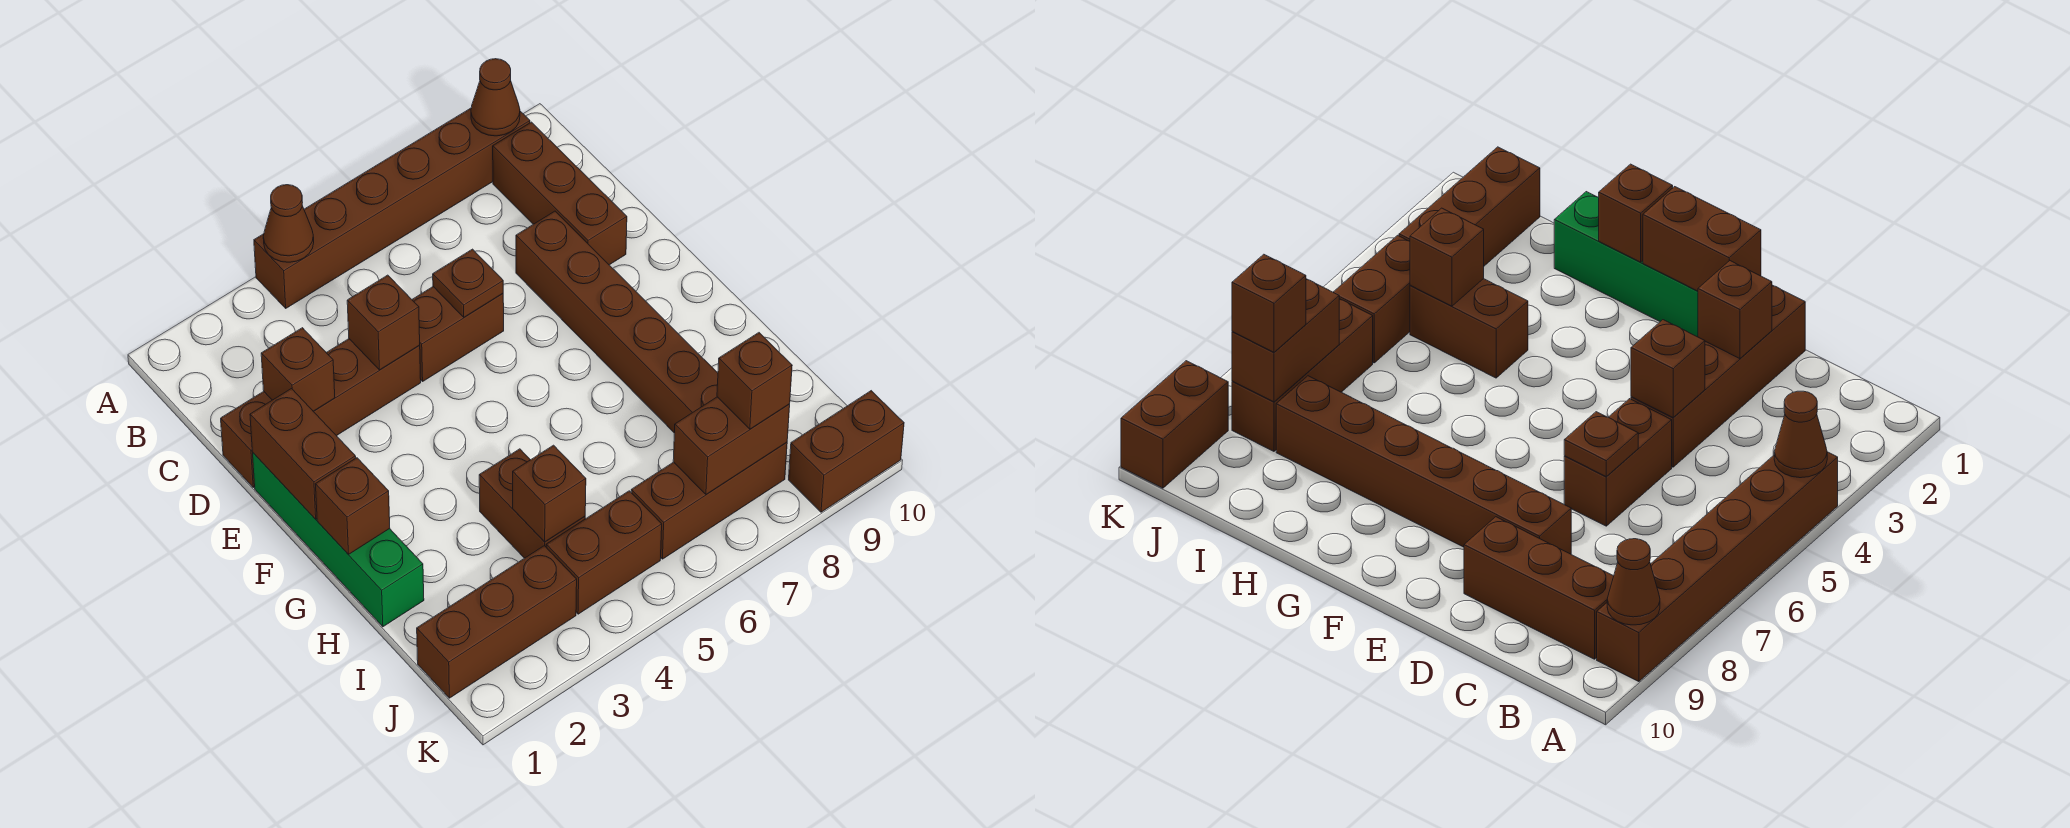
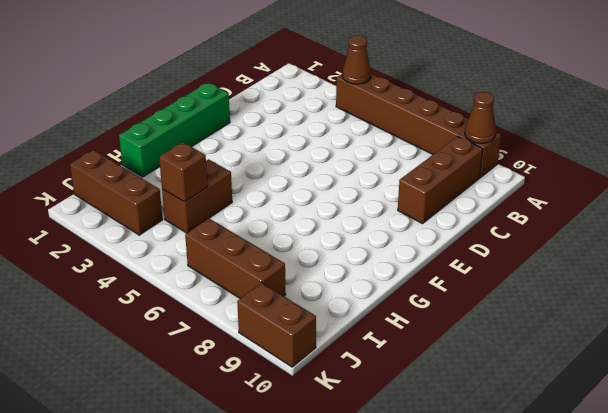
none -> brown 1x4 brick [221,339,421,487]
none -> brown 1x2 brick [412,287,504,381]
none -> brown 1x6 brick [516,211,718,432]

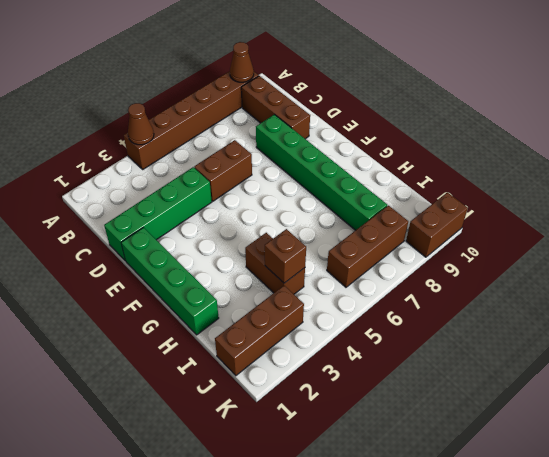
green 1x4 brick [104,167,212,261] -> brown 1x4 brick [221,339,421,487]
green 1x6 brick [256,114,387,230] -> brown 1x6 brick [516,211,718,432]
none -> brown 1x2 brick [546,491,662,614]
none -> brown 1x1 brick [261,328,335,411]
none -> brown 1x1 brick [347,275,420,370]

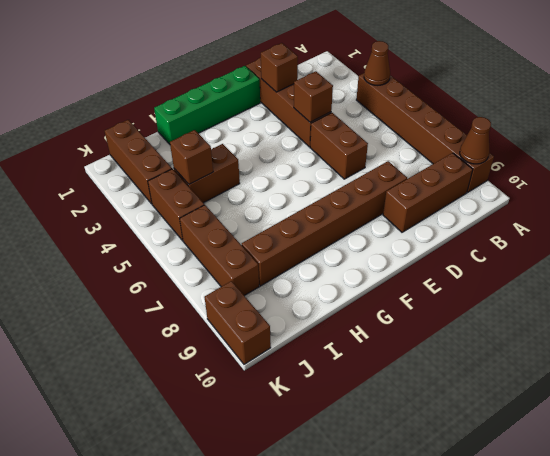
none -> brown 1x1 plate [433,249,503,317]
none -> brown 1x2 brick [250,389,356,519]
none -> brown 1x1 brick [316,458,390,554]

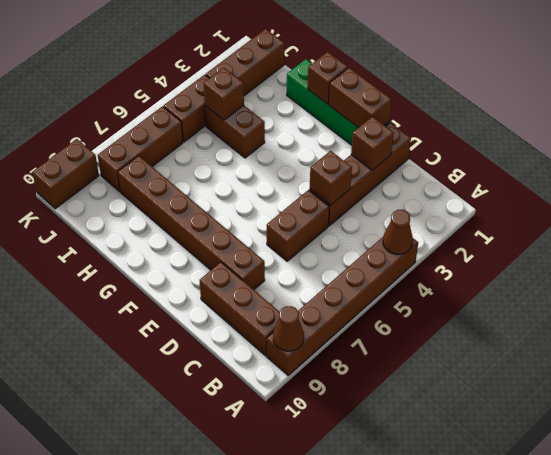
none -> brown 1x1 plate [433,249,503,317]
none -> brown 1x2 brick [673,397,790,495]
none -> brown 1x1 brick [717,333,792,429]

